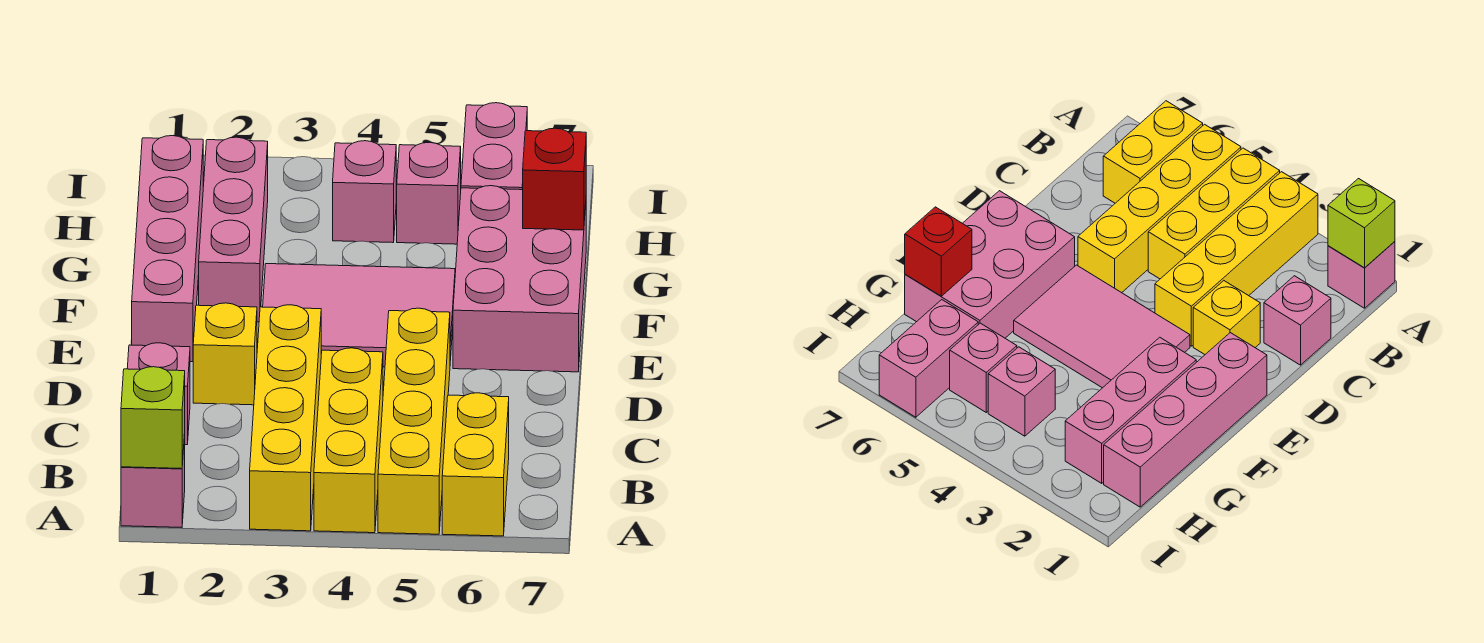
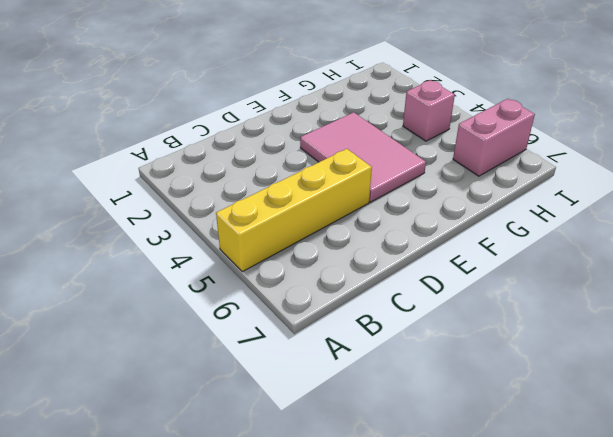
none -> pink 1x1 brick [121,435,185,528]
none -> yellow 1x4 brick [250,305,321,531]
none -> yellow 1x3 brick [314,348,383,533]

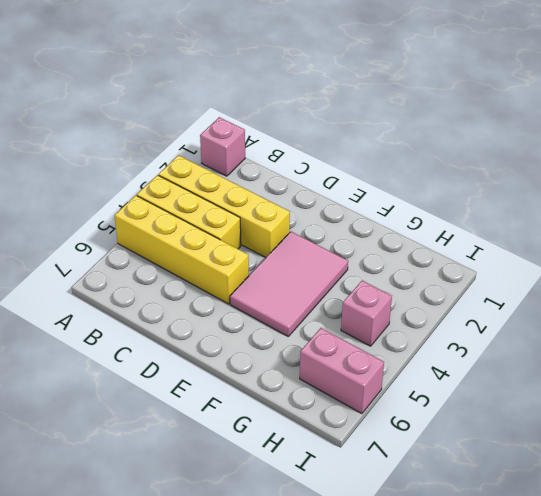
none -> yellow 1x2 brick [442,393,509,536]
none -> pink 1x1 brick [127,343,190,445]
none -> yellow 1x1 brick [193,303,257,405]

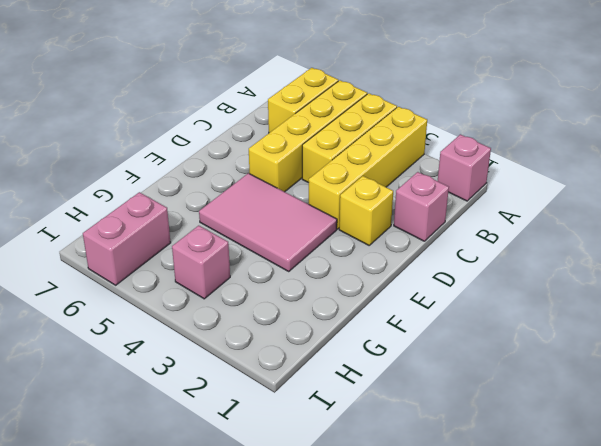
none -> pink 1x4 brick [132,136,203,362]
none -> pink 2x3 brick [453,186,586,372]
none -> pink 1x3 brick [199,137,268,322]

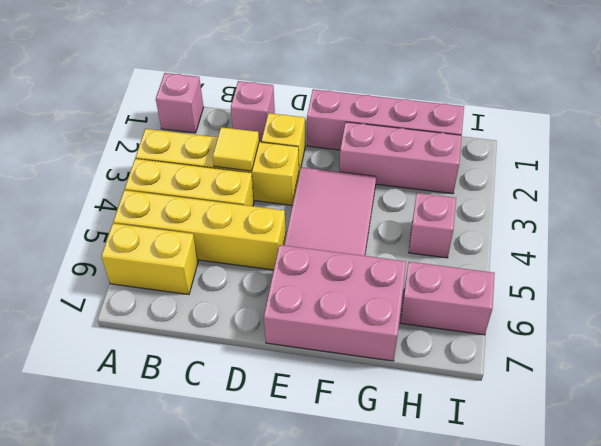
yellow 1x1 tile [213,127,259,171] -> none
none -> pink 1x1 brick [397,142,461,244]
none -> lime 1x1 brick [121,367,185,469]
none -> red 1x1 brick [522,128,586,230]

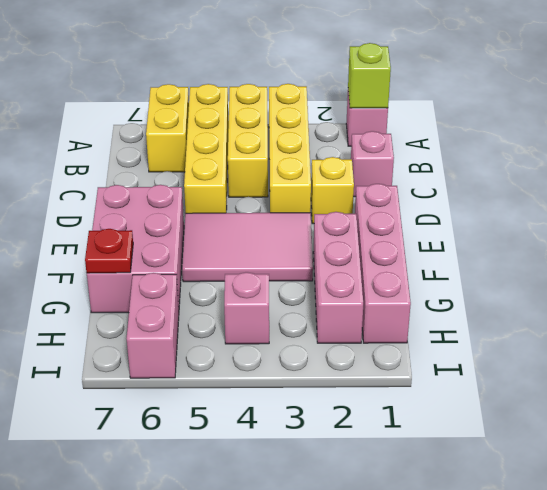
red 1x1 plate [85,229,133,273] -> red 1x1 brick [522,128,586,230]
none -> pink 1x1 brick [397,142,461,244]

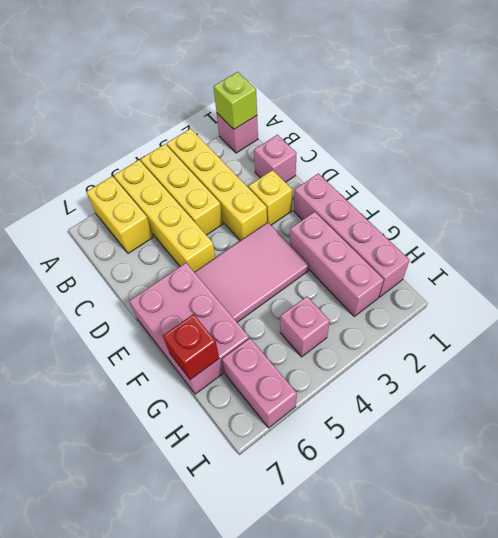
none -> pink 1x1 brick [397,142,461,244]

